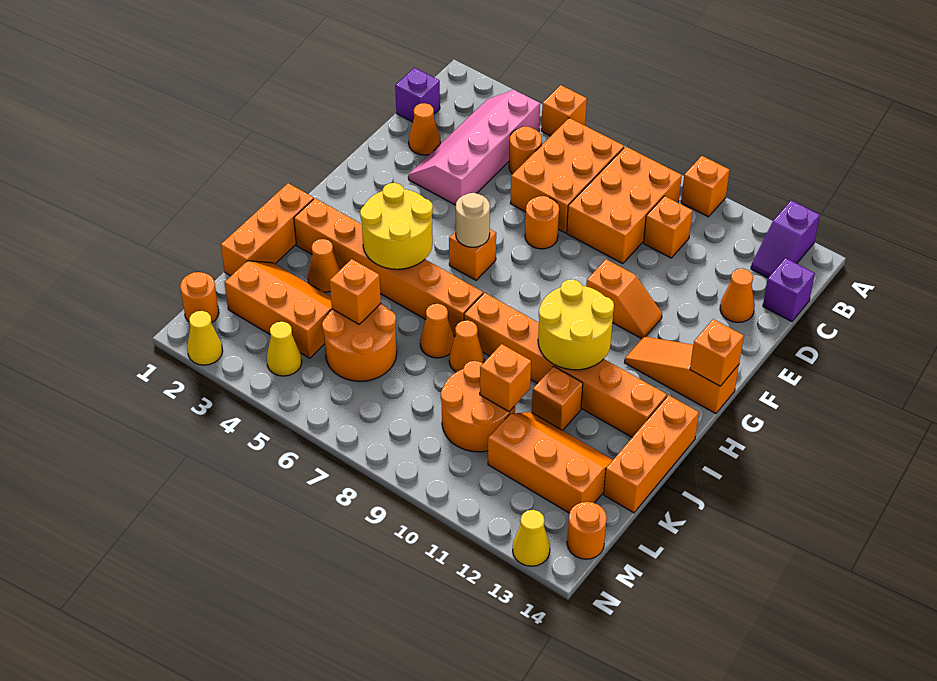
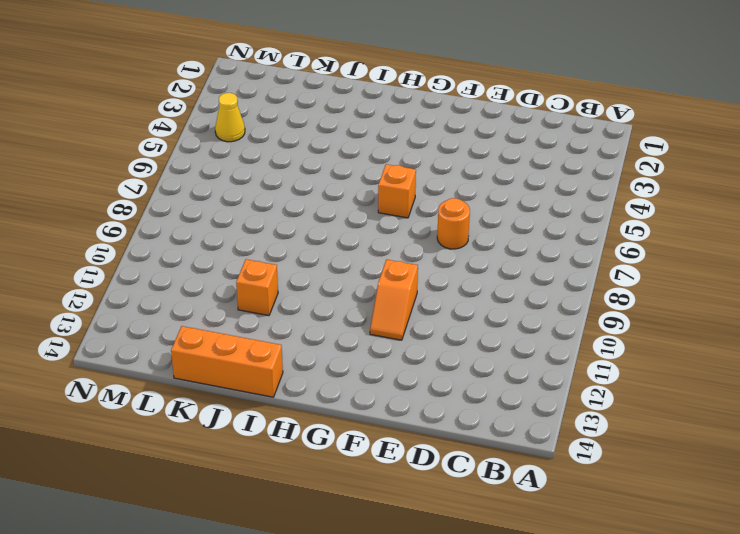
none -> orange 1x1 brick [541,85,587,136]
none -> orange 1x1 brick [681,156,730,217]
none -> purple 1x2 slope [751,200,820,278]
none -> pink 2x4 slope [408,90,540,205]

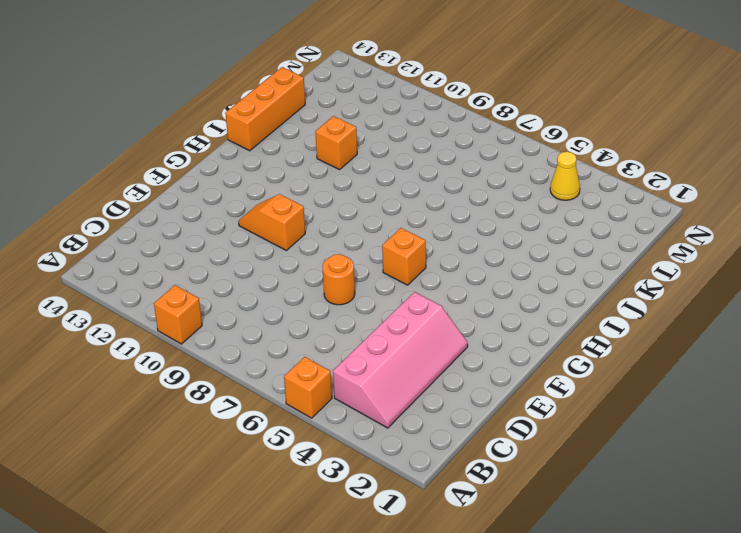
none -> purple 1x2 slope [751,200,820,278]
none -> orange 2x3 brick [510,118,624,233]
none -> orange 2x3 brick [567,146,682,264]
none -> purple 1x1 brick [395,68,440,122]

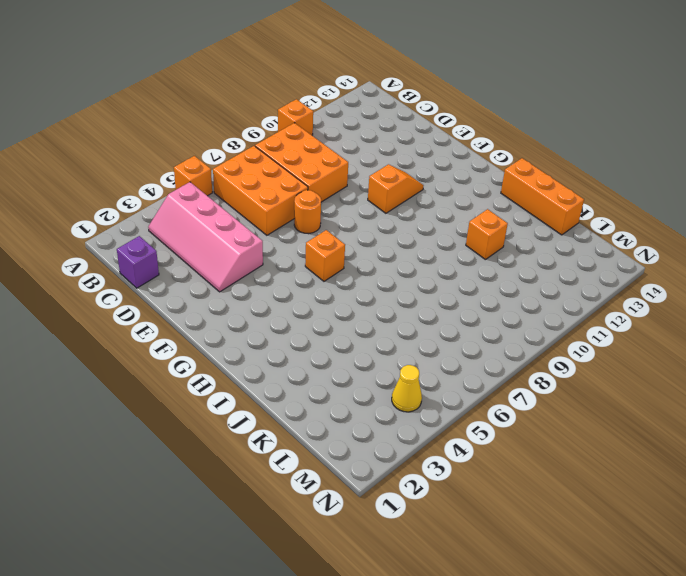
none -> purple 1x2 slope [751,200,820,278]
none -> orange 1x1 round brick [509,126,542,174]
none -> orange 1x1 brick [644,196,693,258]
none -> purple 1x1 brick [763,258,815,322]

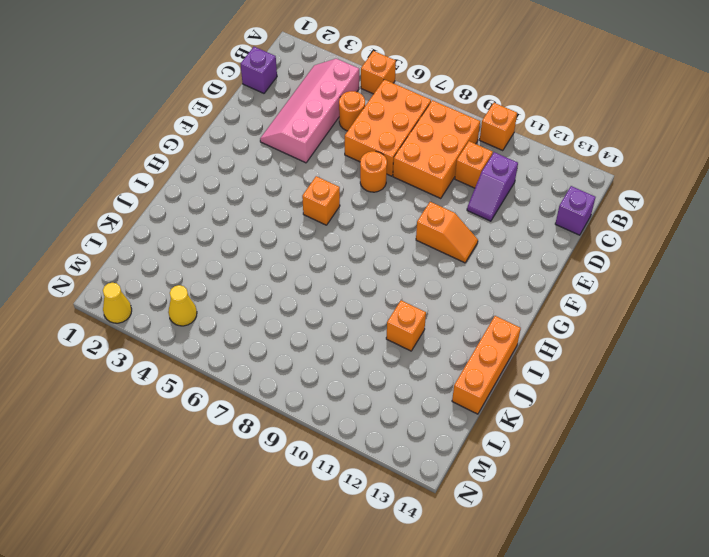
purple 1x2 slope [467,152,518,221] -> purple 1x2 slope moved to [751,200,820,278]
none -> orange 1x1 cone [409,103,440,155]
none -> orange 1x1 cone [720,269,755,322]
none -> orange 1x3 slope [625,336,739,414]
none -> orange 1x3 brick [221,183,314,276]

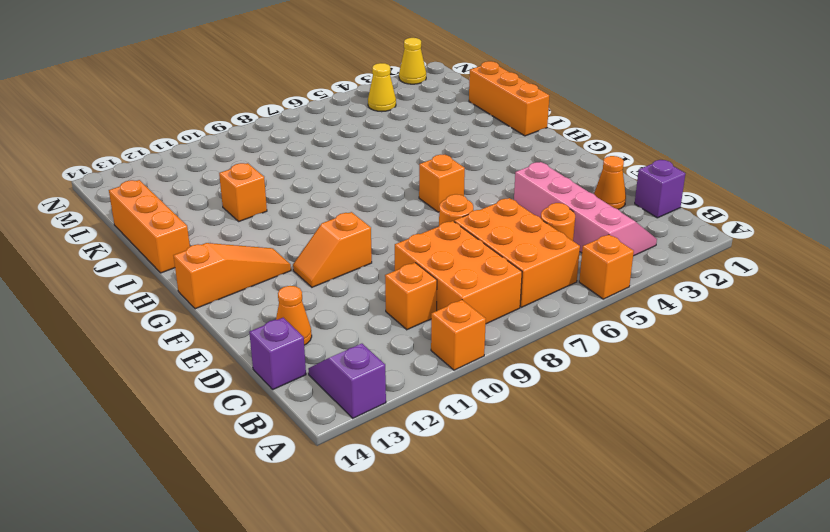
none -> orange 1x6 brick [294,198,483,336]
none -> orange 1x6 brick [464,293,667,437]
none -> orange 1x1 cone [308,239,340,292]
none -> orange 1x1 cone [420,304,454,358]

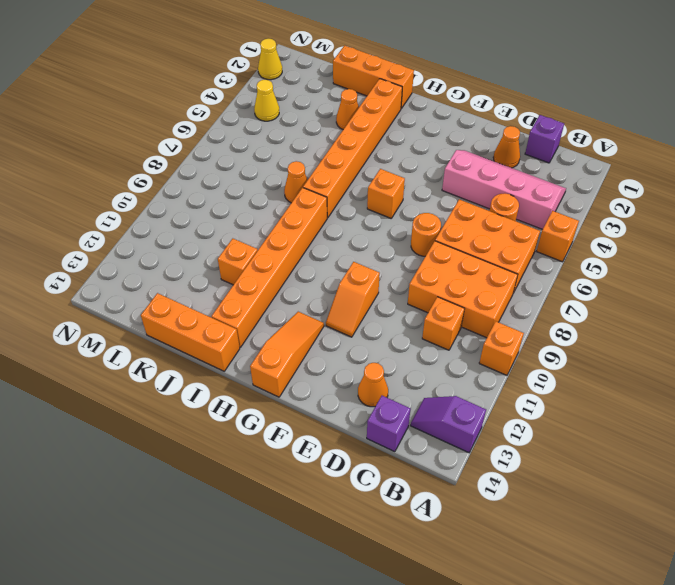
none -> orange 1x1 cone [449,320,484,372]
none -> orange 2x3 slope [224,261,332,358]
none -> orange 2x2 round brick [322,304,397,381]
none -> orange 2x2 round brick [441,361,515,452]

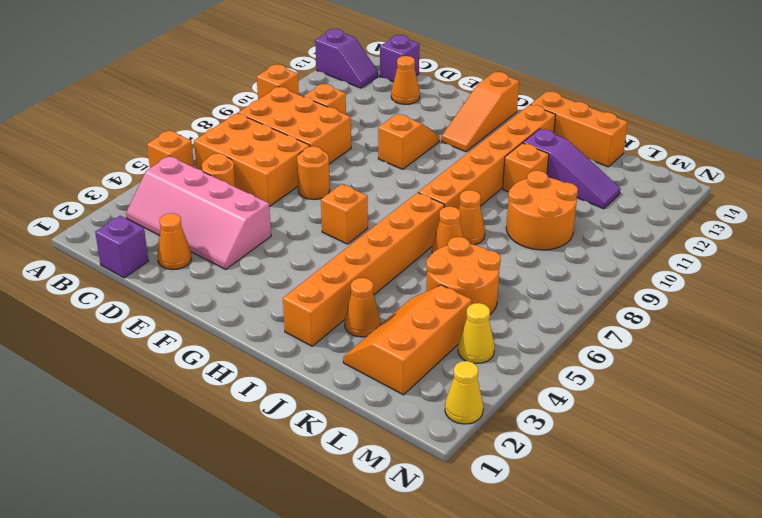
purple 1x3 slope [523,129,620,209] -> orange 2x3 slope [488,412,613,513]
none -> orange 1x3 brick [221,183,314,276]
none -> orange 1x1 round brick [180,272,219,322]
none -> orange 1x1 round brick [567,502,607,559]
none -> yellow 1x1 cone [513,510,550,566]

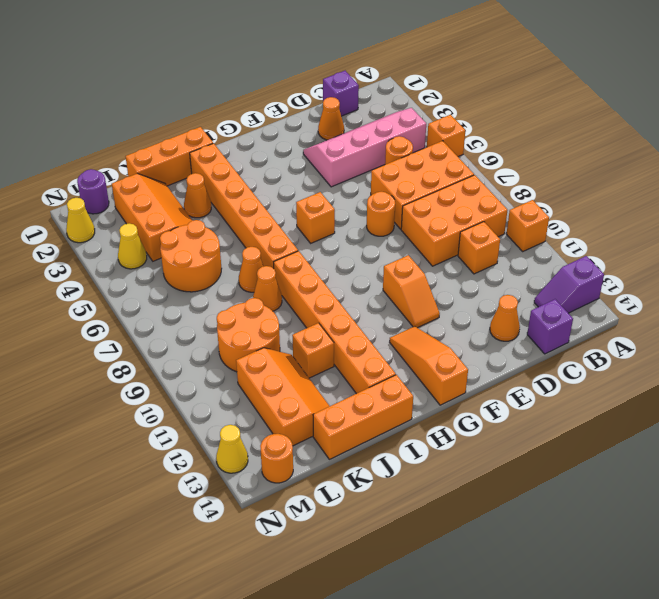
purple 1x1 round brick [77,169,109,214] -> orange 1x1 round brick [180,272,219,322]
none -> tan 1x1 round brick [456,193,490,247]
none -> orange 1x1 brick [690,319,744,386]
none -> yellow 2x2 round brick [360,183,433,269]
none -> yellow 2x2 round brick [538,279,614,370]

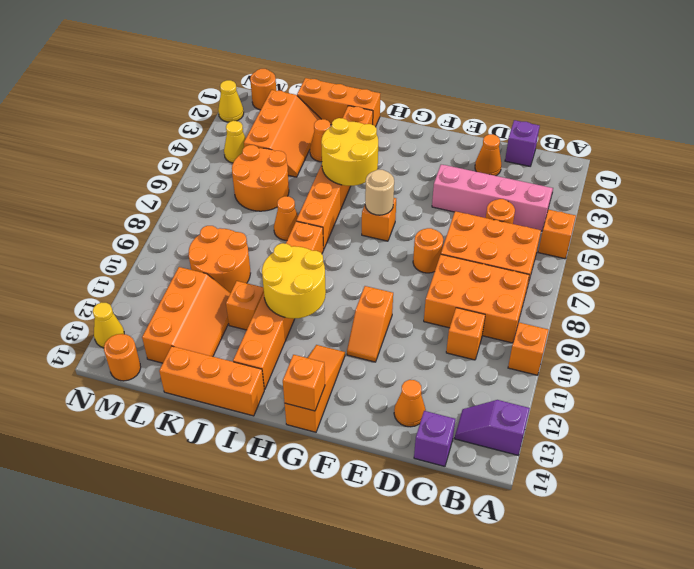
none -> orange 1x1 cone [449,320,484,372]
none -> orange 1x1 brick [330,259,381,324]
none -> orange 1x1 brick [480,344,531,412]

